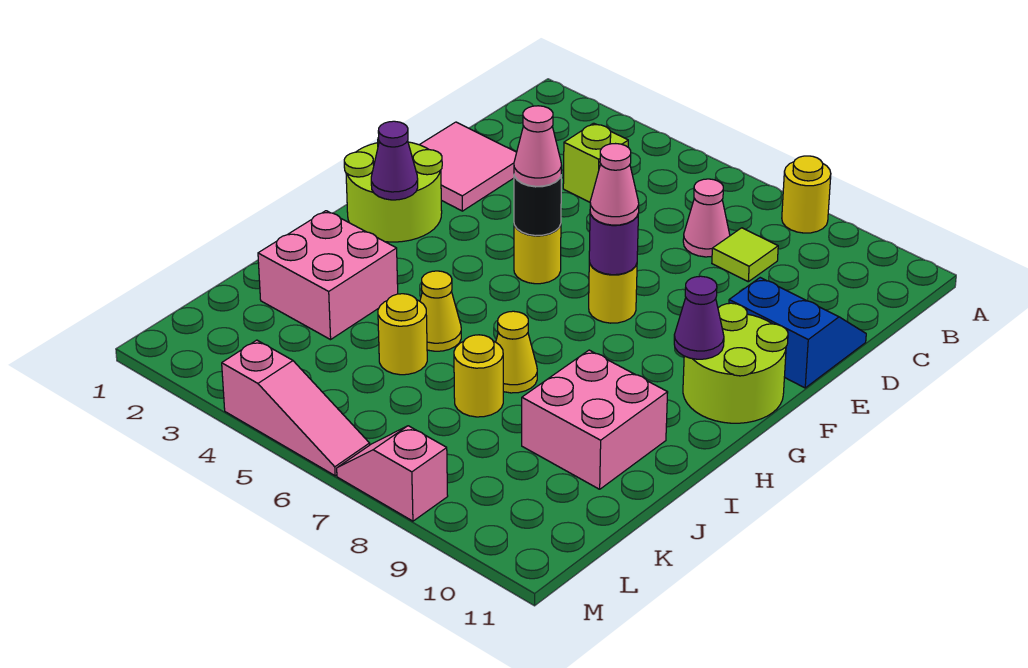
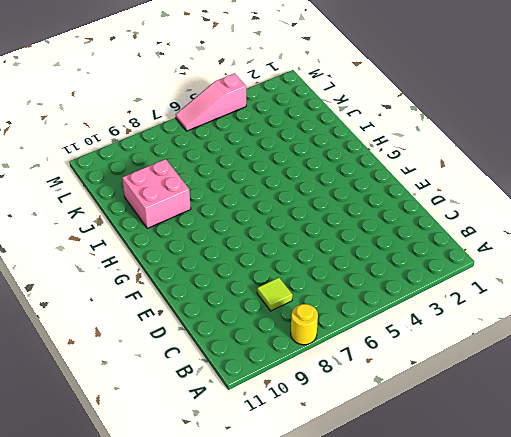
none -> lime 1x1 brick [563,123,628,202]
none -> pink 1x1 cone [683,179,730,257]
none -> pink 2x2 tile [420,122,517,211]

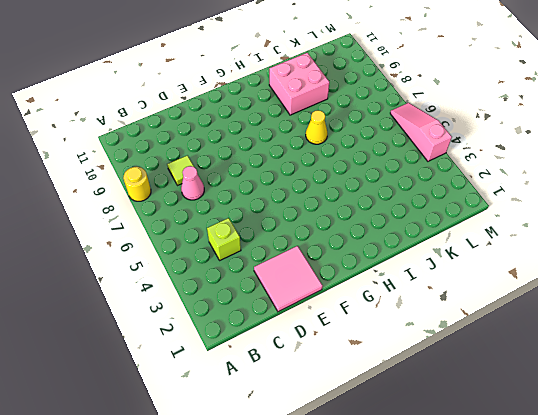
none -> blue 2x2 slope [729,278,866,388]
none -> lime 2x2 round brick [344,137,442,242]
none -> yellow 1x1 round brick [514,224,561,284]

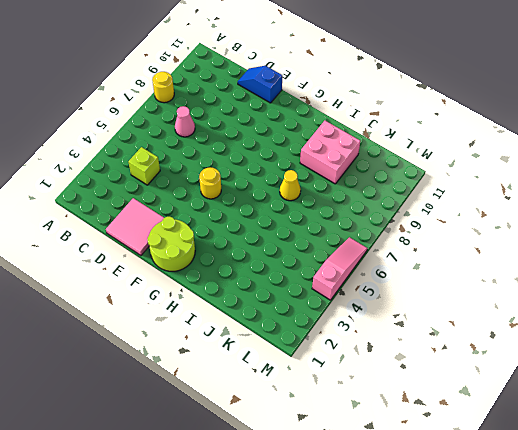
blue 1x2 slope [238,66,282,103] -> blue 2x2 slope [729,278,866,388]
none -> lime 1x1 tile [712,228,778,282]
none -> yellow 1x1 round brick [589,261,637,323]
none -> lime 2x2 round brick [683,303,788,423]

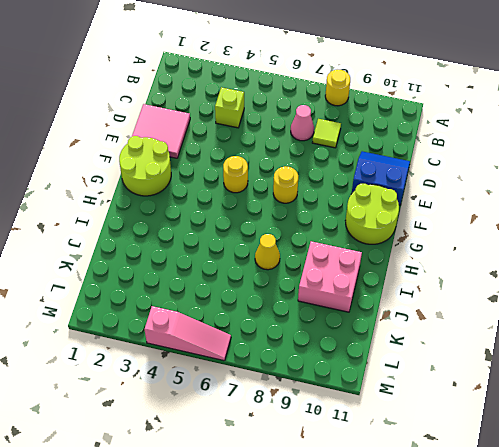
none -> pink 2x2 brick [258,211,398,340]
none -> yellow 1x1 cone [420,271,461,351]
none -> yellow 1x1 round brick [378,294,427,375]

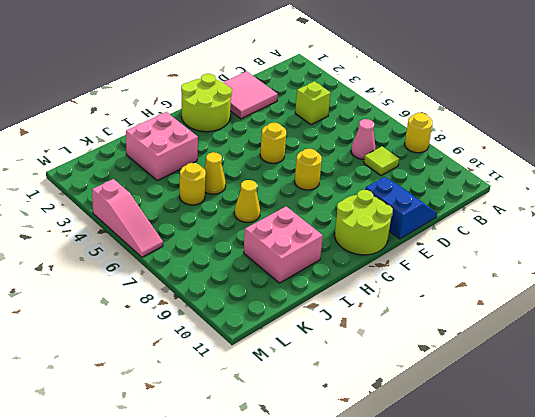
none -> yellow 1x1 round brick [454,335,503,417]
none -> pink 1x2 slope [337,426,448,521]
none -> black 1x1 round brick [514,176,561,236]

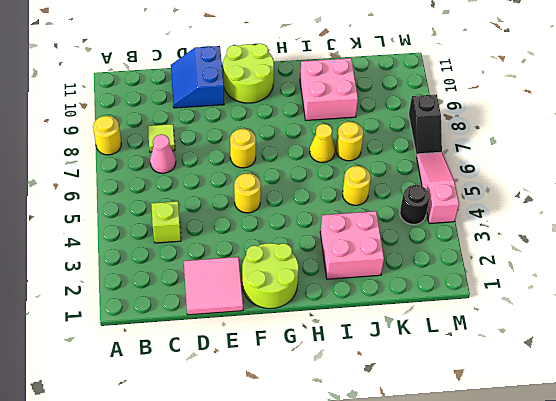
black 1x1 round brick [400,185,430,225] -> black 1x1 round brick moved to [514,176,561,236]
black 1x2 slope [409,94,442,156] -> pink 1x2 slope [337,426,448,521]
none -> yellow 1x1 cone [420,271,461,351]
none -> purple 1x1 round brick [589,213,638,275]
none -> purple 1x1 cone [371,121,418,200]

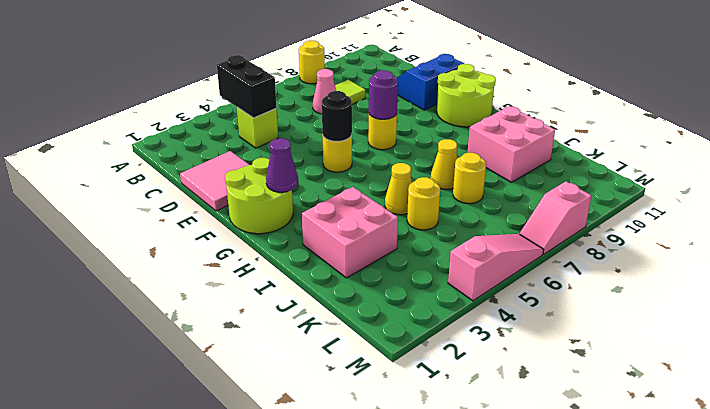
black 1x2 brick [217,55,277,118] -> none
none -> purple 1x1 cone [674,276,724,359]
none -> pink 1x1 cone [514,106,562,186]
none -> pink 1x1 cone [590,144,639,225]

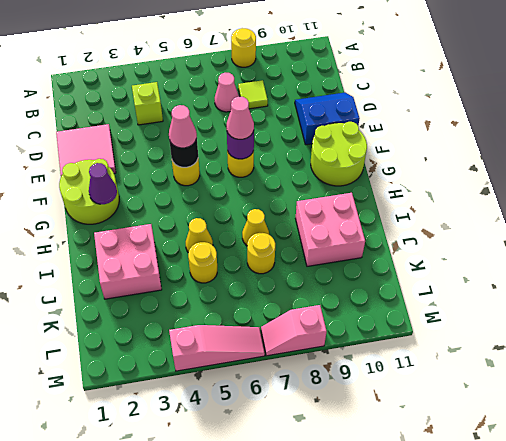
none -> purple 1x1 cone [674,276,724,359]

